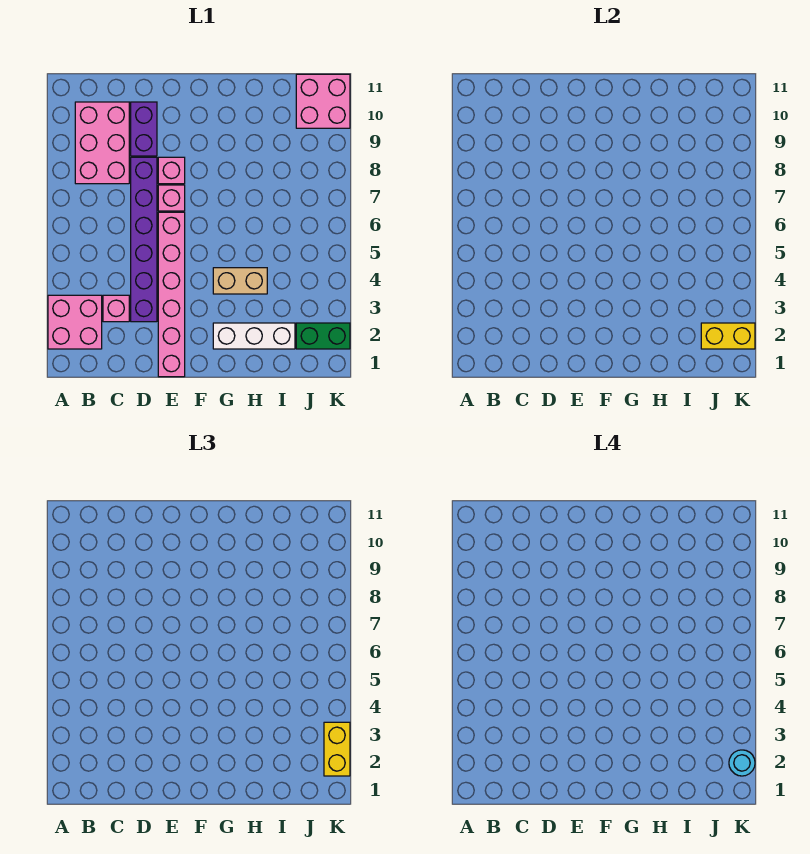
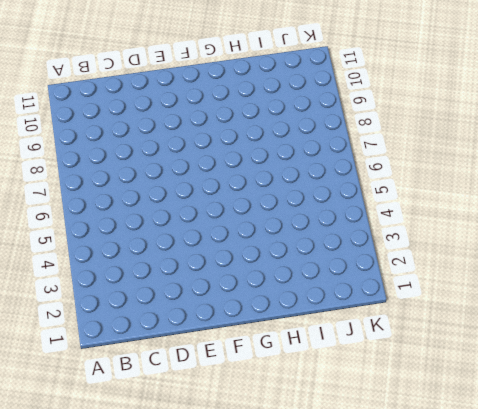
none -> pink 2x2 brick [48,295,102,349]
none -> pink 2x3 brick [75,102,129,184]
none -> pink 1x1 brick [103,295,129,322]

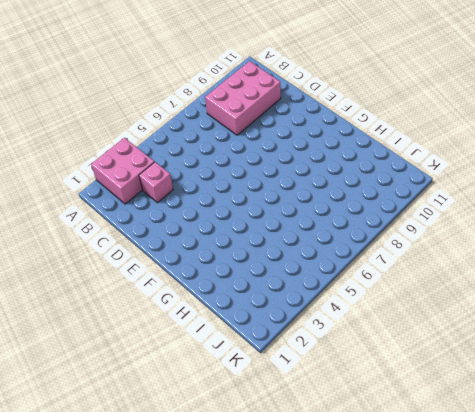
none -> purple 1x6 brick [131,157,157,322]
none -> purple 1x2 brick [131,102,157,156]
none -> pink 1x6 brick [158,212,185,377]

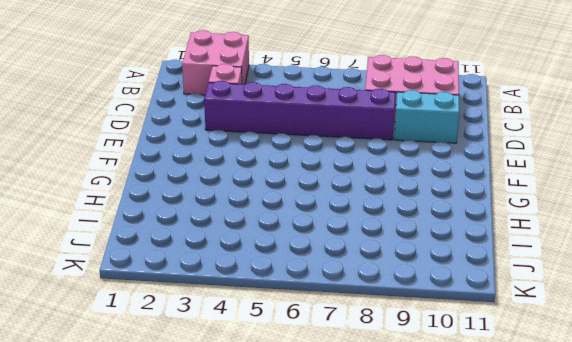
cyan 1x2 brick [394,90,459,143] -> purple 1x2 brick [131,102,157,156]
none -> pink 1x6 brick [158,212,185,377]
none -> pink 1x1 brick [158,185,185,211]
none -> pink 1x1 brick [158,157,185,184]

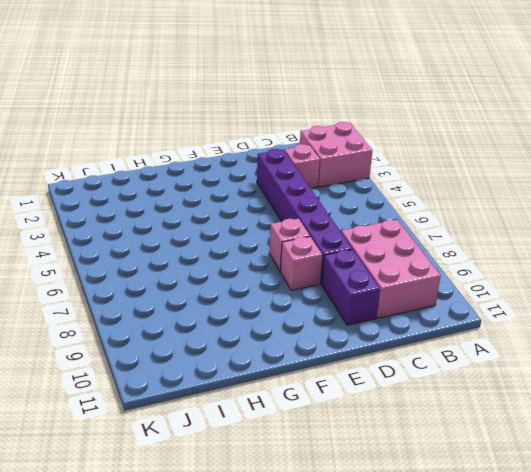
none -> pink 1x6 brick [158,212,185,377]
none -> white 1x3 brick [213,323,295,349]
none -> tan 1x2 brick [213,268,267,294]

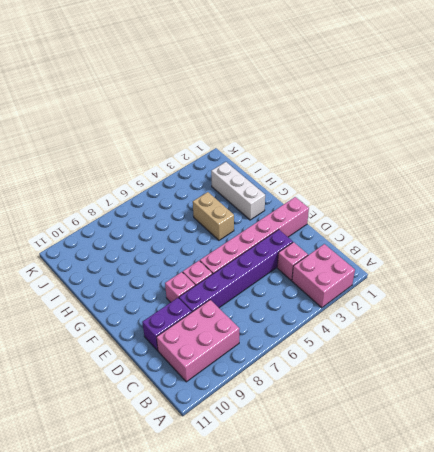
none -> green 1x2 brick [296,323,350,349]
none -> pink 2x2 brick [296,74,350,128]
none -> yellow 1x2 brick [701,323,755,349]

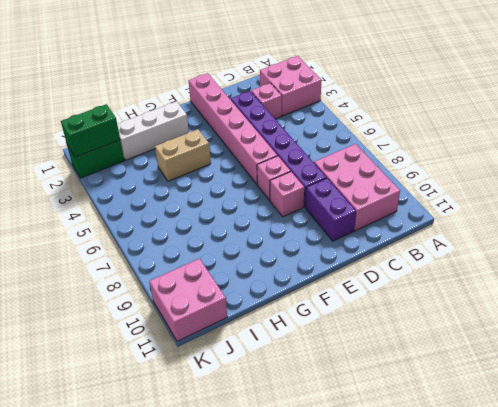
green 1x2 brick [61,104,120,157] -> yellow 1x2 brick [701,323,755,349]
none -> yellow 1x2 brick [324,722,350,776]
none -> cyan 1x1 round brick [729,750,755,776]

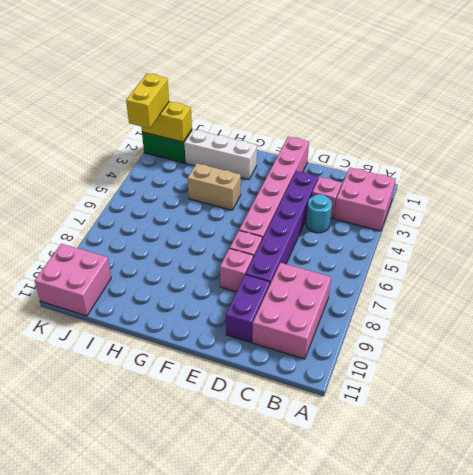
cyan 1x1 round brick [306,194,332,233] -> cyan 1x1 round brick moved to [729,750,755,776]

